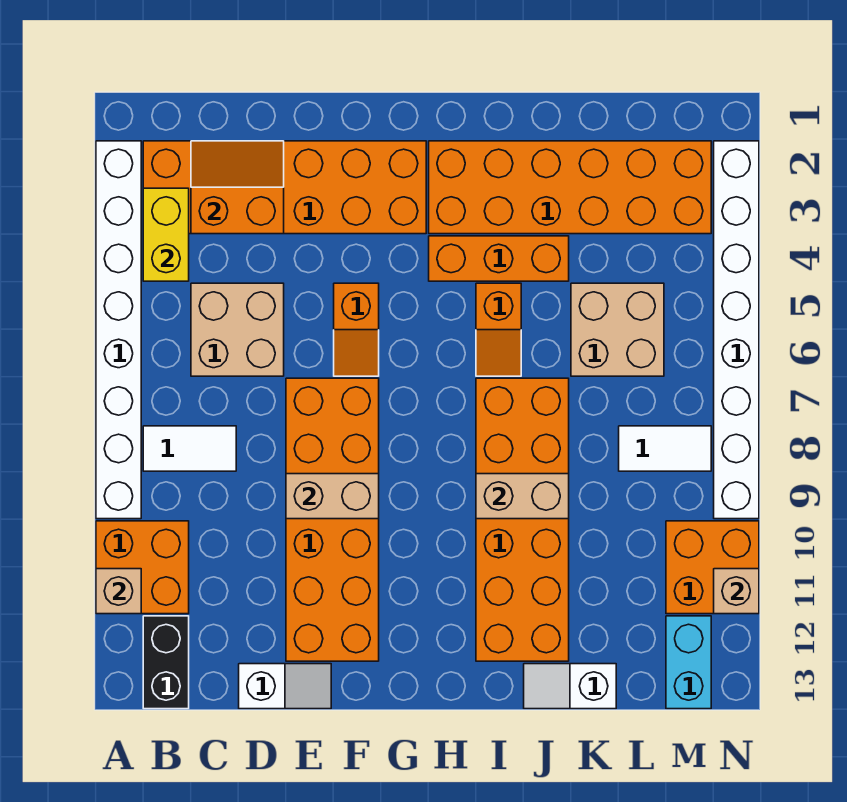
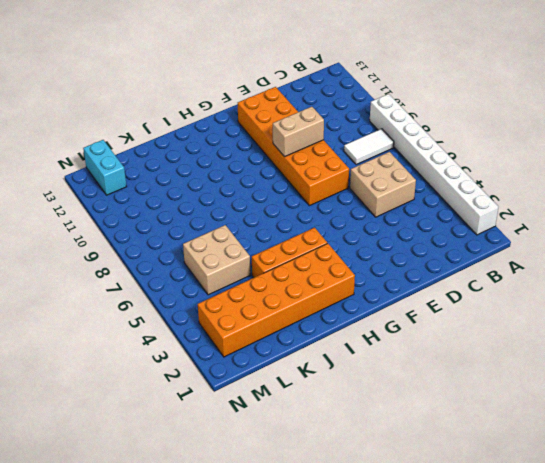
none -> orange 2x2 brick [96,521,189,614]
none -> orange 2x6 brick [143,141,426,234]
none -> black 1x2 brick [143,616,189,709]

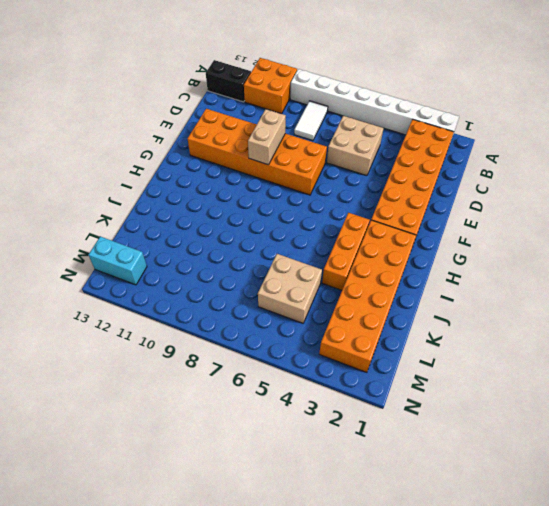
none -> white 1x2 slope [239,664,331,709]
none -> orange 1x2 slope [334,283,379,376]
none -> orange 1x2 slope [476,283,521,376]

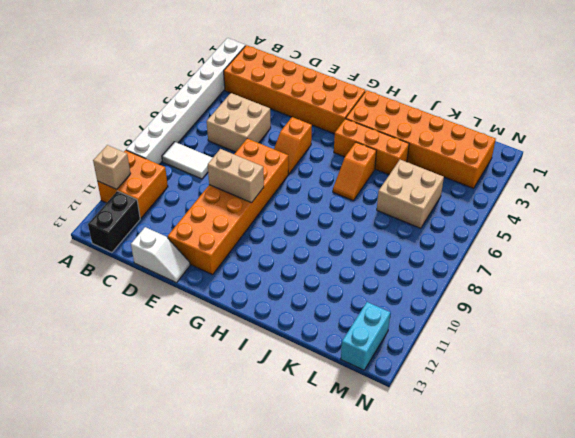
none -> orange 2x6 brick [476,378,569,661]
none -> white 1x2 slope [524,664,616,709]
none -> white 1x2 tile [619,426,711,471]

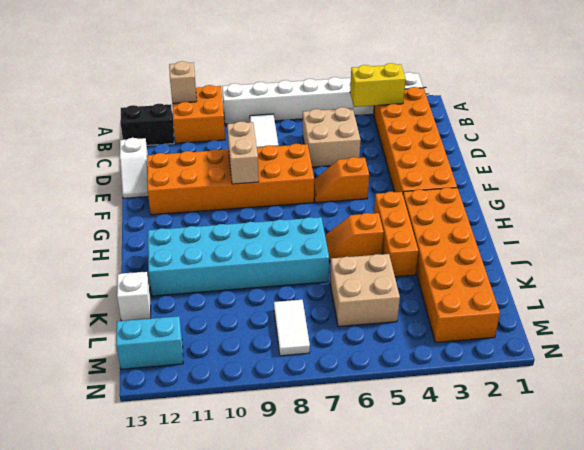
cyan 2x6 brick [148,217,329,296] -> orange 2x6 brick [476,378,569,661]
none -> orange 2x2 brick [666,521,759,614]
none -> white 1x8 brick [714,141,759,519]
none -> orange 2x2 slope [191,141,284,234]

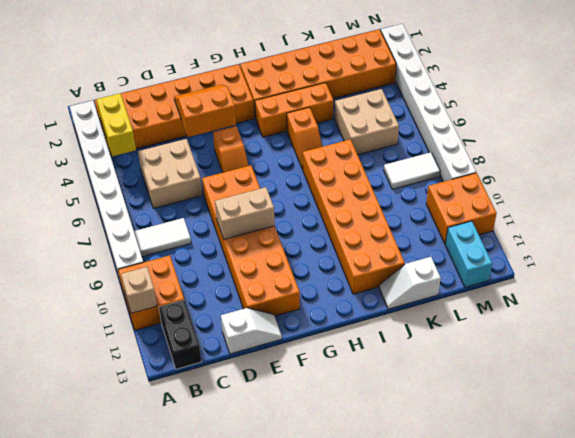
orange 2x2 slope [174,85,236,137] -> orange 2x2 slope moved to [191,141,284,234]
none -> tan 1x2 brick [476,474,569,519]
none -> tan 1x1 brick [714,569,759,614]

